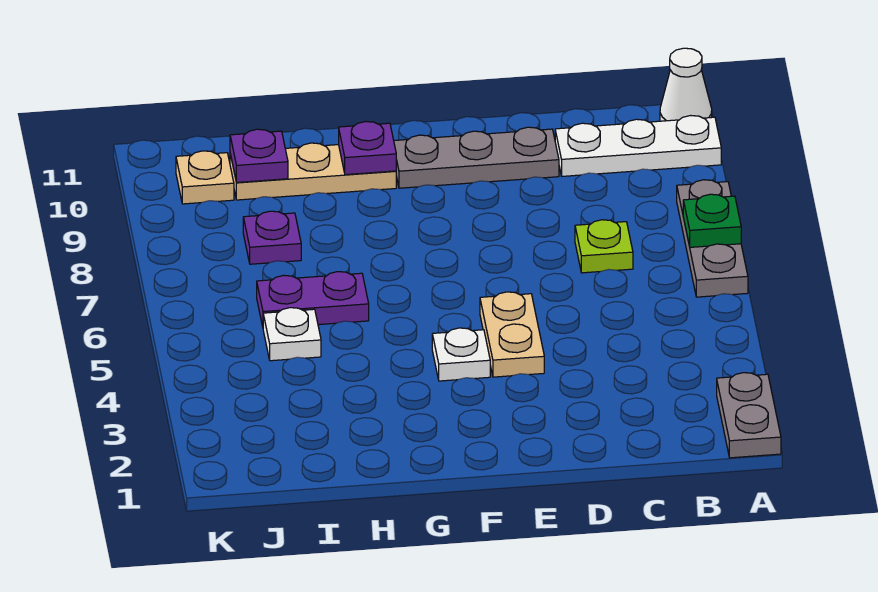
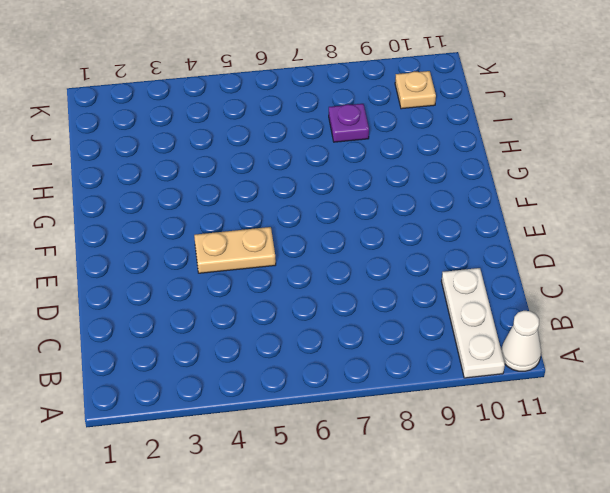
none -> grey 1x2 plate [717,373,781,458]
none -> grey 1x3 plate [677,180,748,297]
none -> lime 1x1 plate [575,220,633,273]

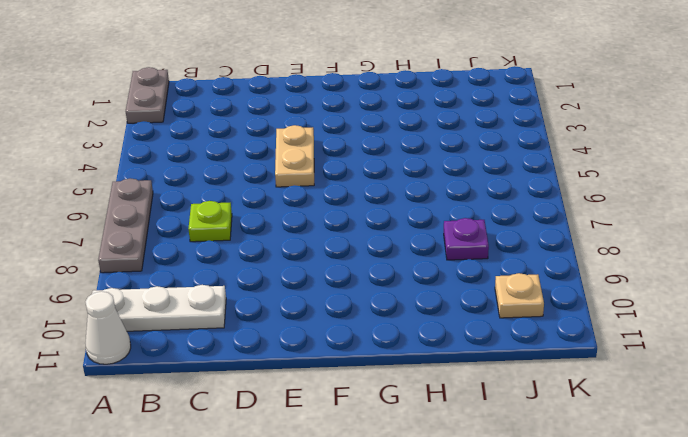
none -> grey 1x3 plate [394,127,559,188]
none -> white 1x1 plate [432,328,490,381]
none -> tan 1x3 plate [230,143,396,200]

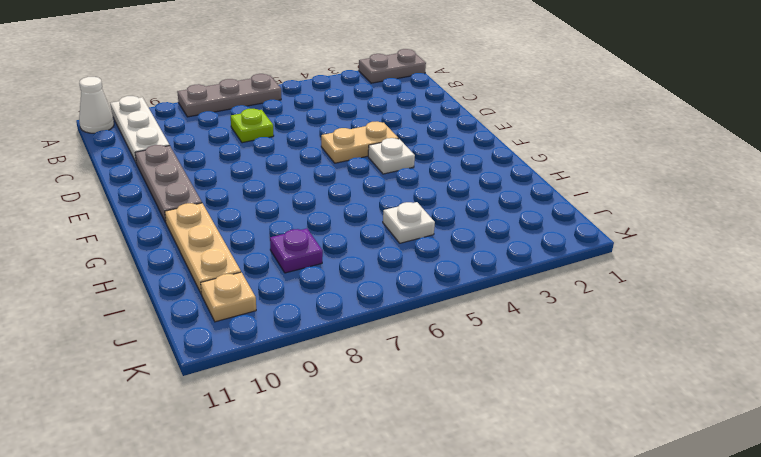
none -> purple 1x2 plate [257,272,369,326]
none -> green 1x1 plate [683,194,741,247]
none -> purple 1x1 plate [339,122,396,175]

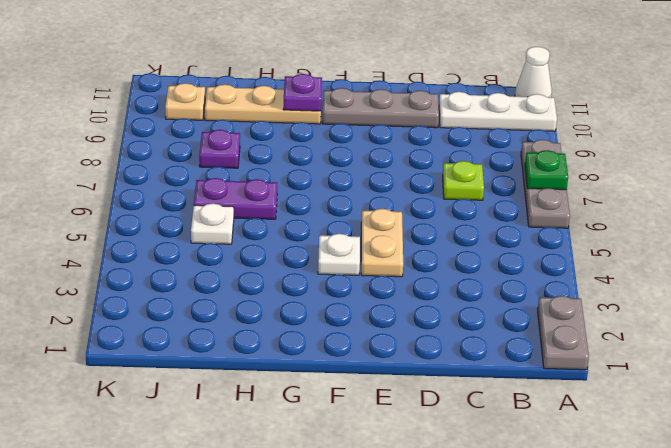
none -> purple 1x1 plate [230,129,288,182]

